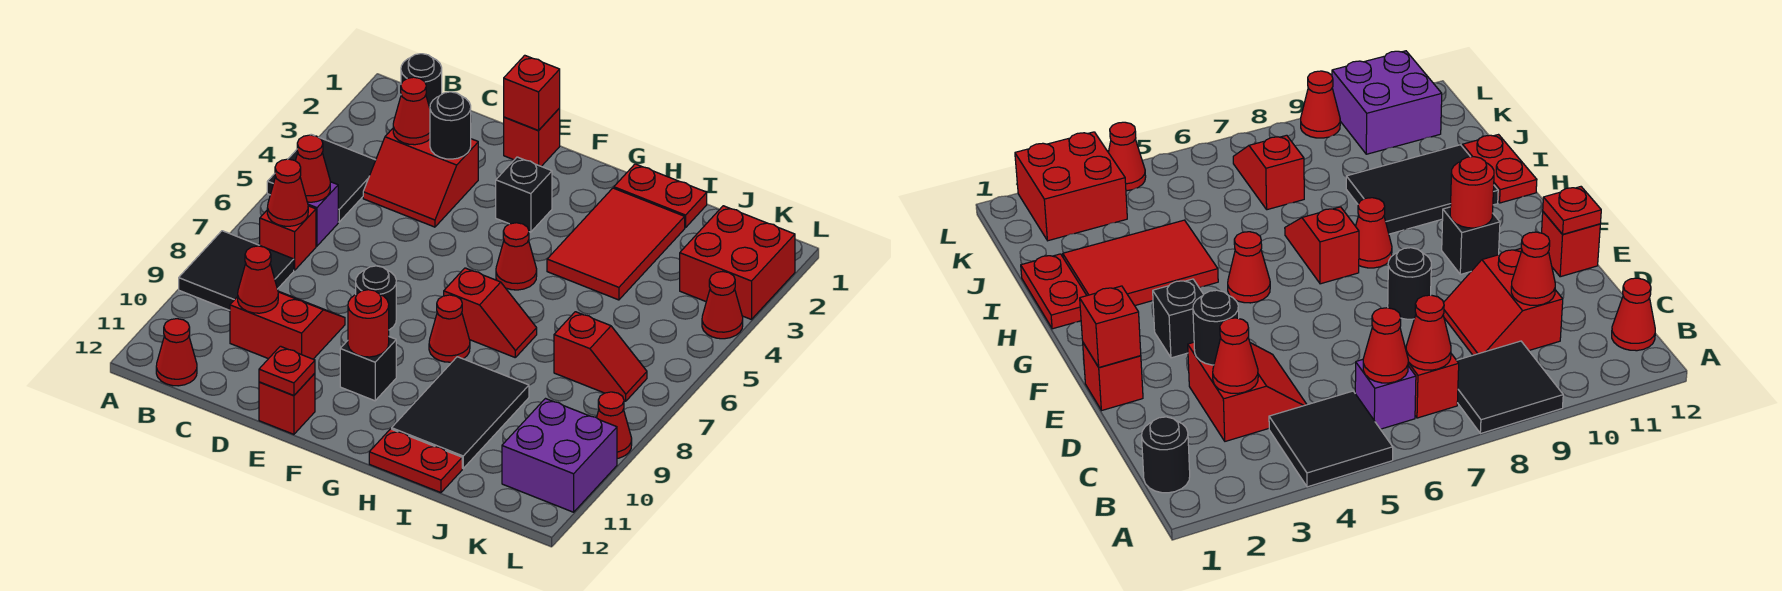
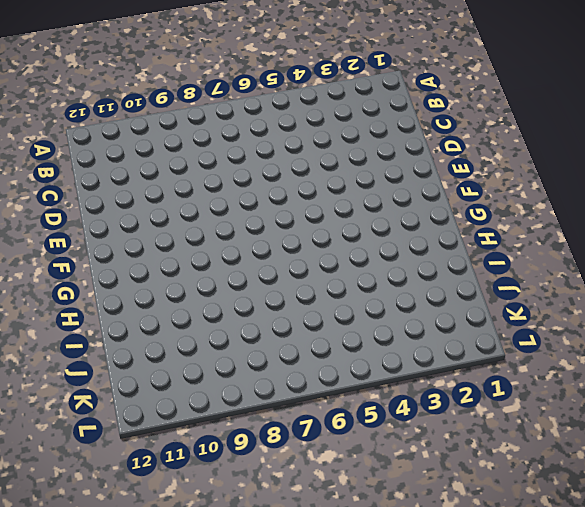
none -> black 2x2 tile [267,134,376,222]
none -> black 2x2 tile [179,231,294,310]
none -> black 1x1 round brick [401,54,442,108]
none -> purple 1x1 brick [307,182,338,246]

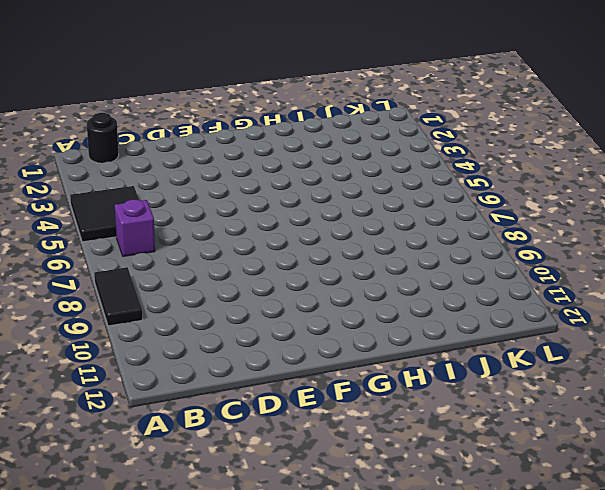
black 1x2 tile [94,267,143,326] -> black 2x2 tile [179,231,294,310]
none -> red 1x1 brick [260,206,316,270]
none -> red 1x1 cone [156,319,197,386]
none -> red 2x2 slope [363,129,478,227]
none -> red 2x2 slope [230,291,345,359]

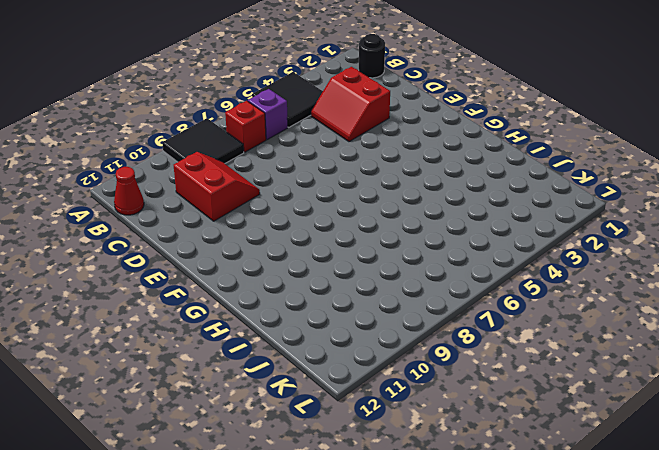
none -> red 1x1 brick [504,108,560,166]
none -> black 1x1 round brick [356,266,396,330]
none -> red 1x1 brick [259,373,315,434]
none -> black 1x1 brick [496,157,552,232]

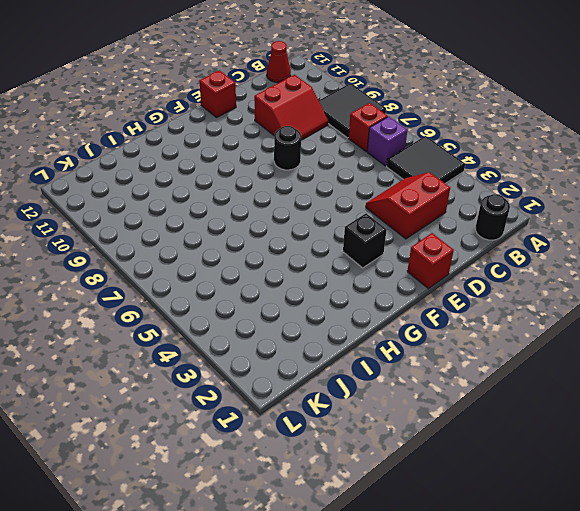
none -> black 1x1 brick [340,337,396,401]
none -> red 1x1 cone [496,223,537,290]
none -> red 1x2 slope [444,268,537,357]
none -> red 1x1 cone [429,295,470,362]

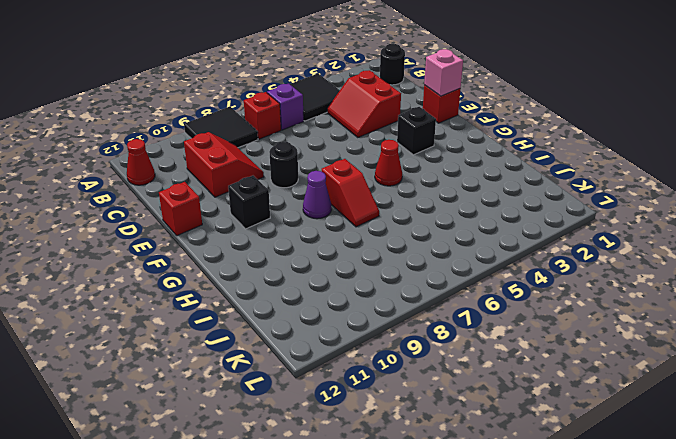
pink 1x1 brick [424,49,463,96] -> red 1x1 brick [504,55,560,130]
purple 1x1 cone [303,171,331,219] -> red 1x1 cone [429,295,470,362]
none -> red 1x2 plate [614,164,707,228]
none -> red 2x3 tile [547,188,685,300]
none -> black 2x3 tile [392,357,529,468]
none -> red 1x2 plate [369,429,462,493]

